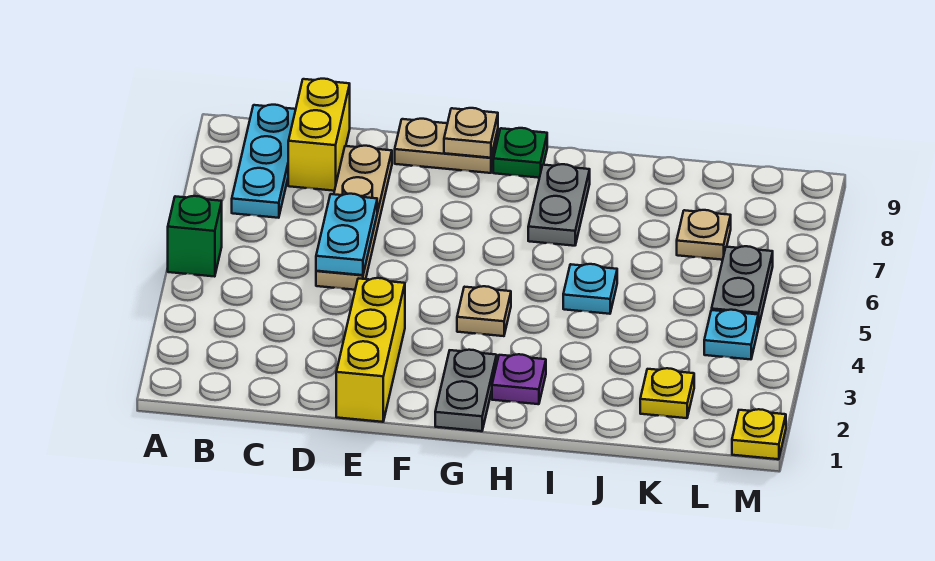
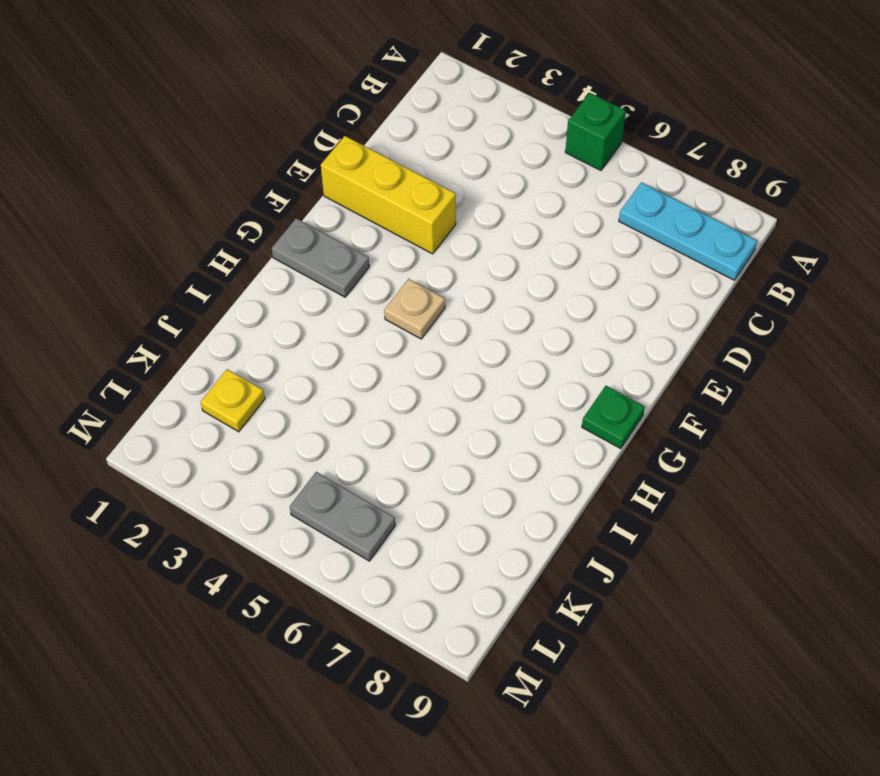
none -> yellow 1x2 brick [288,79,350,191]
none -> tan 1x4 plate [316,146,392,290]
none -> tan 1x2 plate [395,119,498,173]

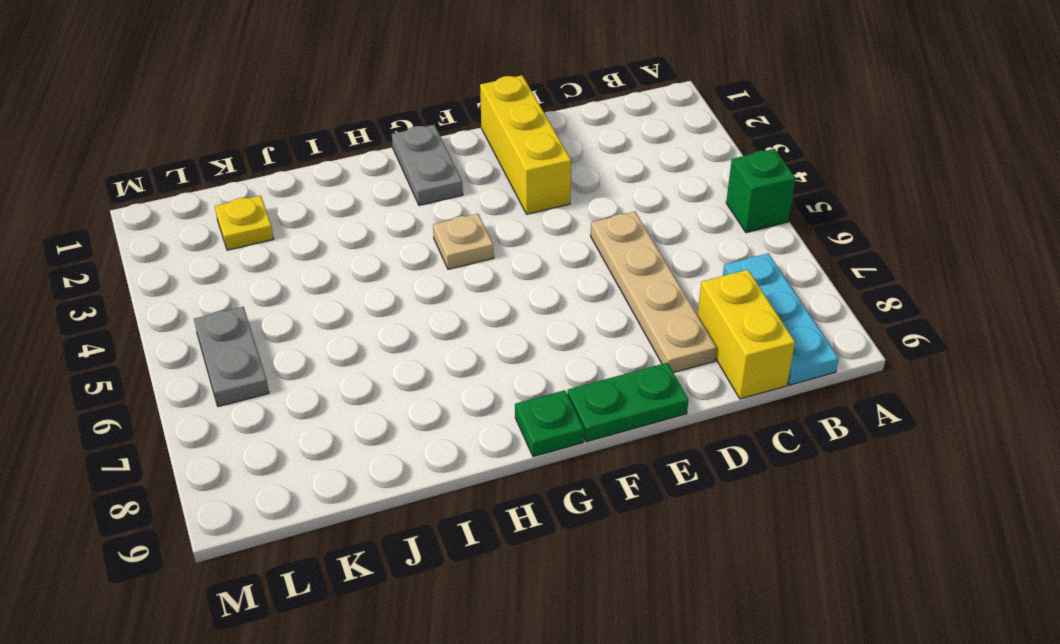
green 1x2 plate [567,363,689,442] -> tan 1x2 plate [395,119,498,173]
none -> purple 1x1 plate [492,354,546,404]
none -> grey 1x2 plate [528,164,590,246]
none -> cyan 1x1 plate [563,264,617,314]

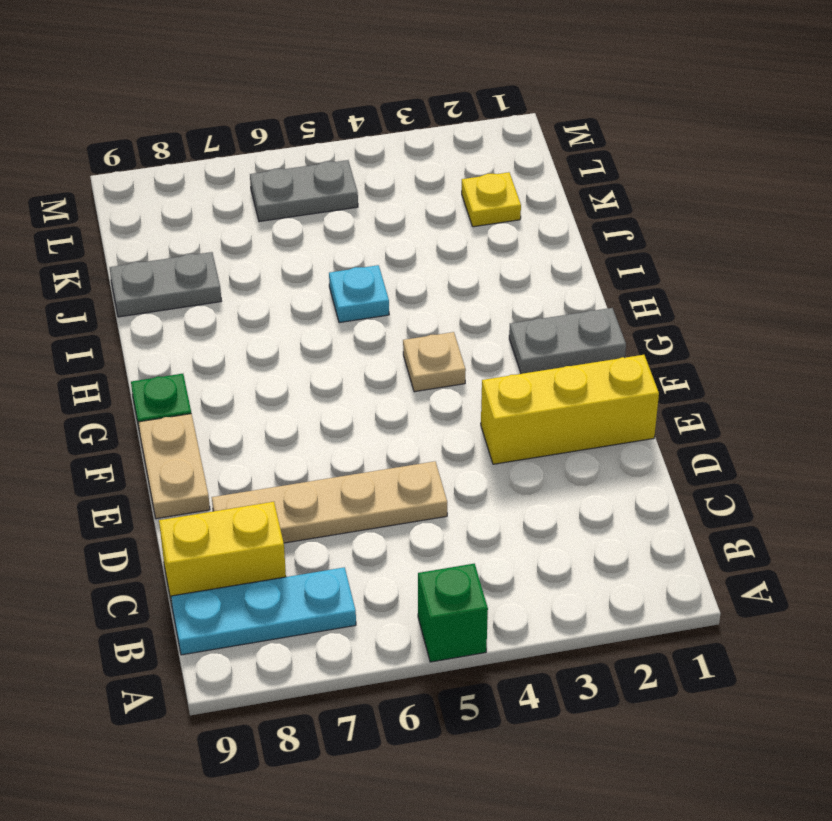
grey 1x2 plate [110,252,221,317] -> grey 1x2 plate moved to [528,164,590,246]
none -> purple 1x1 plate [492,354,546,404]
none -> tan 1x1 plate [677,210,731,260]
none -> cyan 1x1 plate [704,310,758,359]

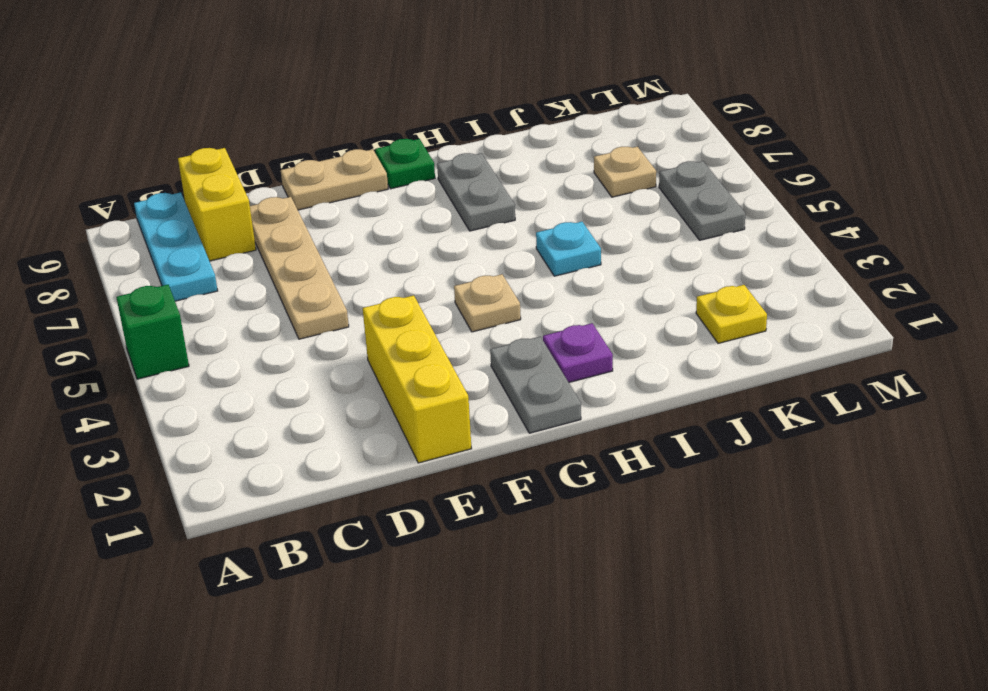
none -> cyan 1x1 plate [704,310,758,359]
none -> yellow 1x1 plate [732,409,786,459]
none -> cyan 1x2 plate [316,194,377,275]

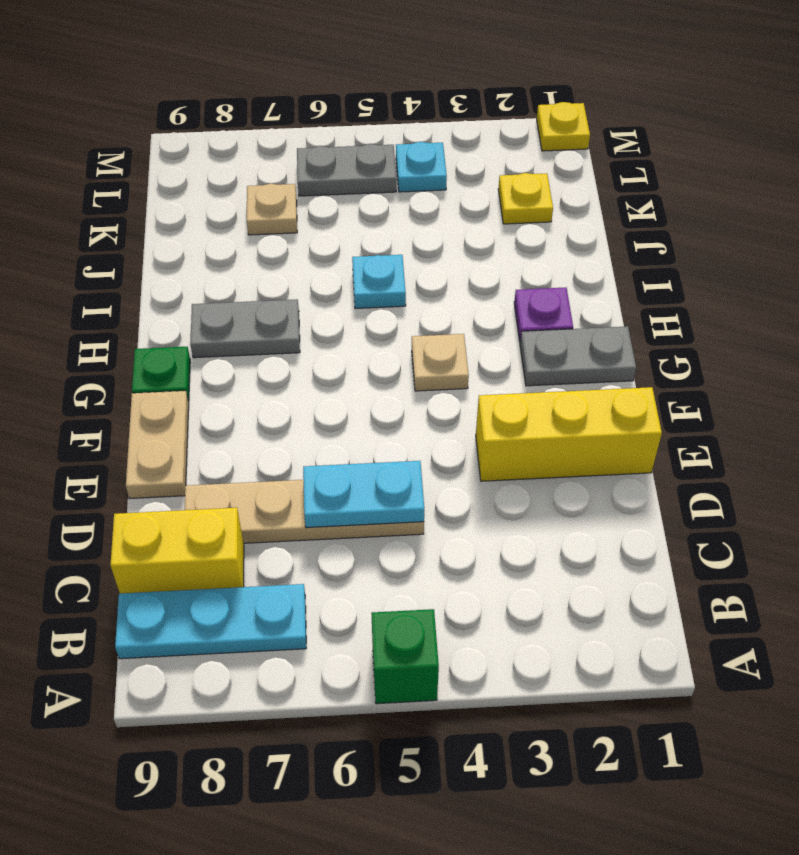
none -> tan 1x1 plate [444,108,498,158]

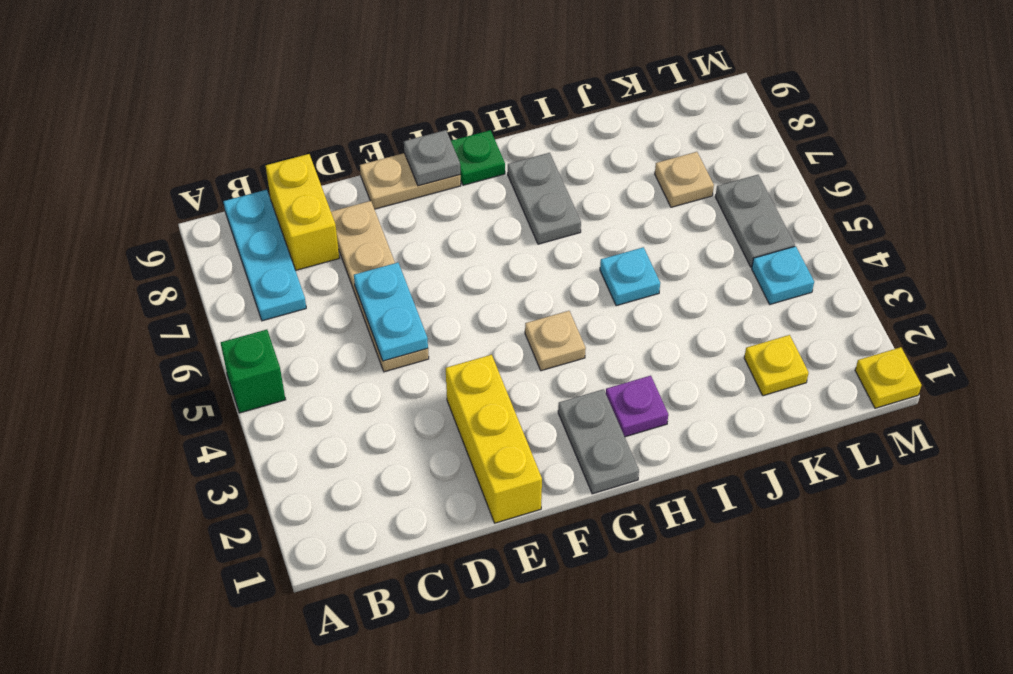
grey 1x1 plate [404,130,460,186] -> tan 1x1 plate [444,108,498,158]

